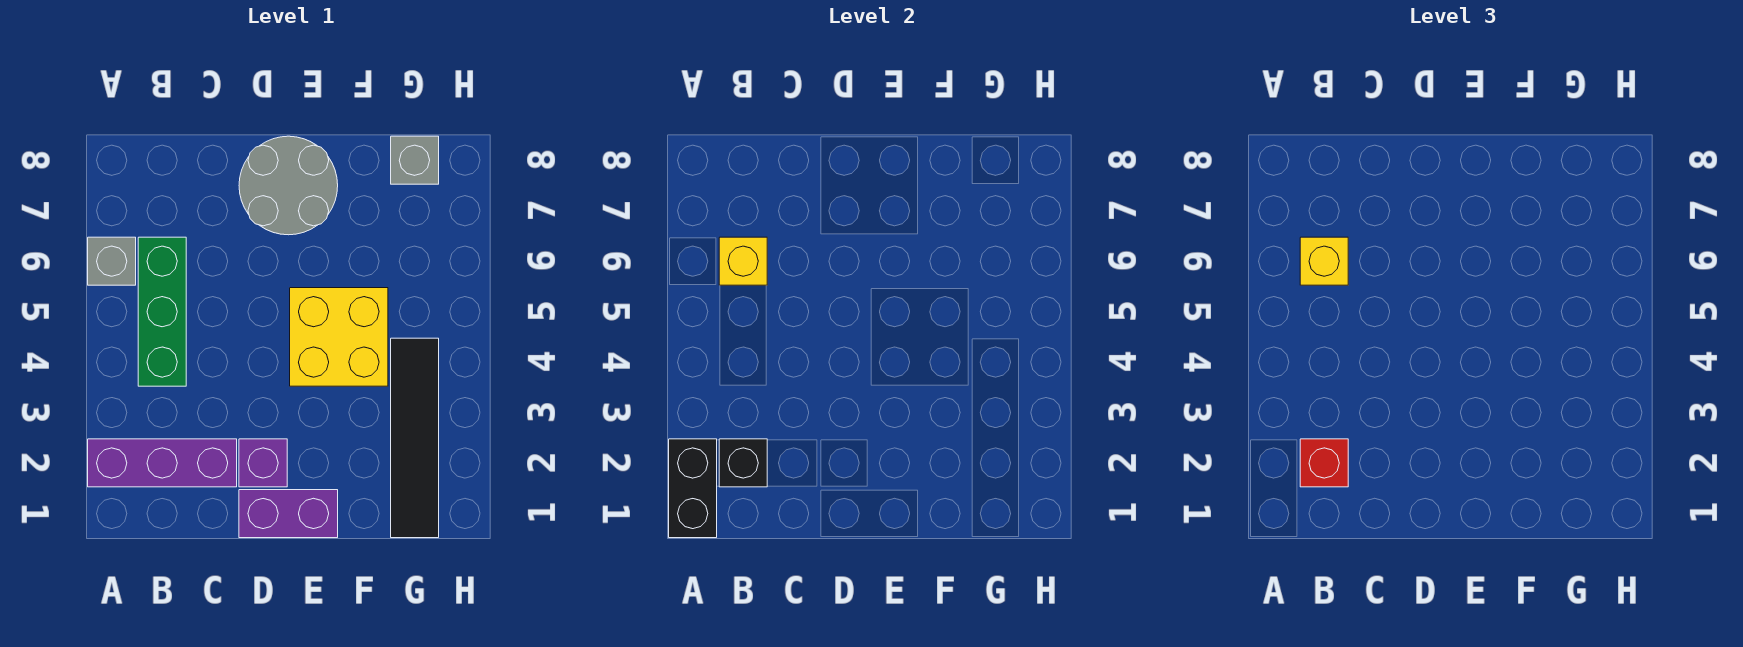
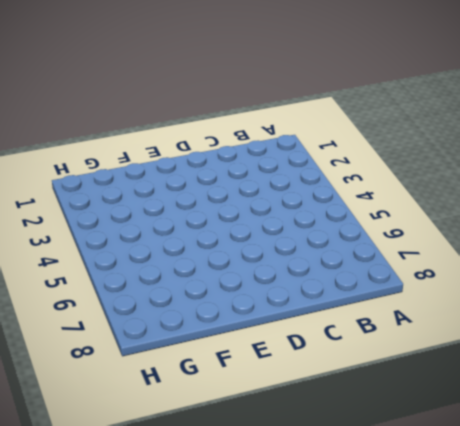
none -> purple 1x3 brick [88,439,237,487]
none -> grey 1x1 brick [88,237,136,285]
none -> green 1x3 brick [138,237,186,386]

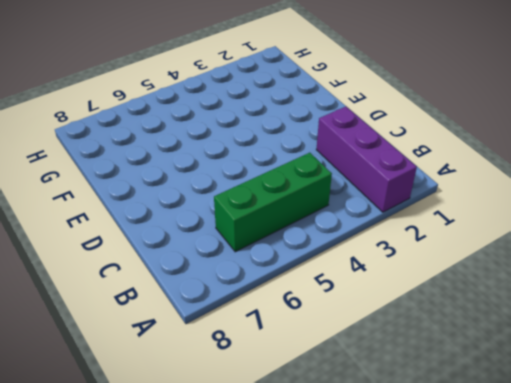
none -> grey 1x1 brick [88,237,136,285]
none -> purple 1x2 brick [239,490,338,538]
none -> purple 1x1 brick [239,439,287,487]

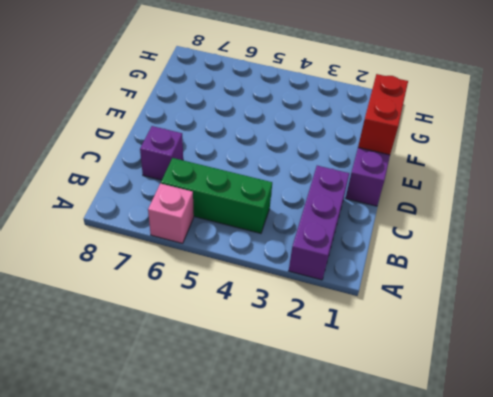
pink 1x1 brick [148,184,194,243] -> grey 1x1 brick [88,237,136,285]
purple 1x1 brick [140,126,183,180] -> purple 1x1 brick moved to [239,439,287,487]
red 1x2 brick [358,74,408,155] -> none
none -> grey 2x2 round brick [239,136,338,235]
none -> yellow 2x2 brick [290,288,388,386]
none -> black 1x4 tile [391,338,439,538]

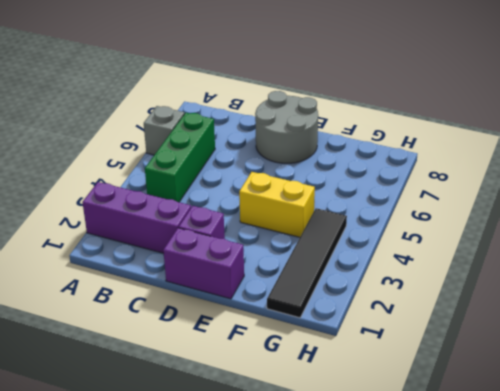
yellow 1x2 brick [239,172,315,237] -> yellow 2x2 brick [290,288,388,386]
none -> grey 1x1 brick [391,136,439,184]
none -> black 1x2 brick [669,439,717,538]
none -> black 1x1 brick [719,439,767,487]

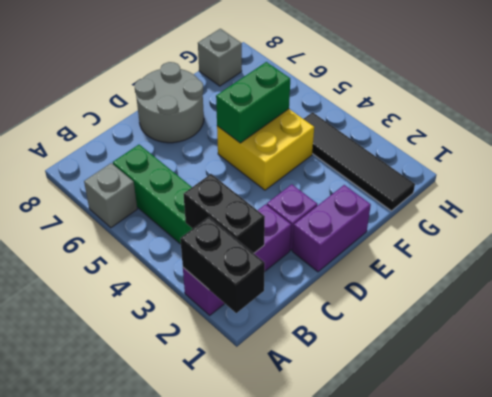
black 1x2 brick [183,174,265,253] -> black 1x1 brick [719,439,767,487]
green 1x2 brick [216,62,290,143] -> none
none -> yellow 1x1 brick [719,237,767,285]
none -> red 1x1 brick [1300,439,1348,487]
none -> yellow 1x1 brick [1300,237,1348,285]

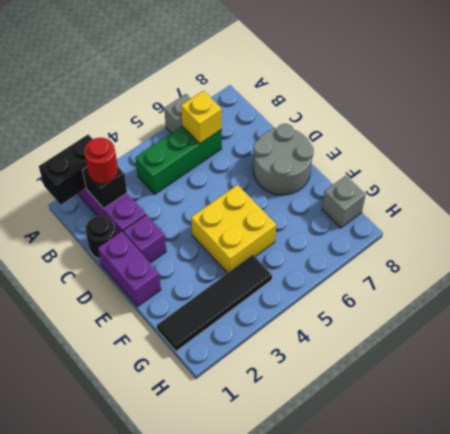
red 1x1 round brick [84,138,118,184] -> red 1x1 brick [1300,439,1348,487]
black 1x1 round brick [85,216,116,259] -> none
none -> yellow 1x1 brick [1300,237,1348,285]

